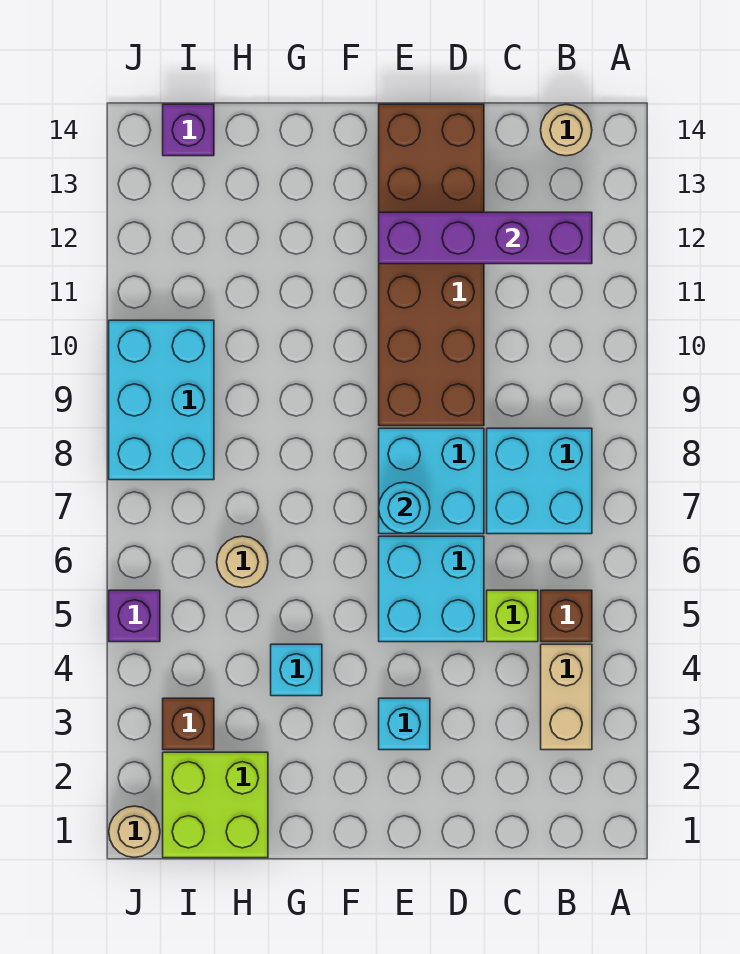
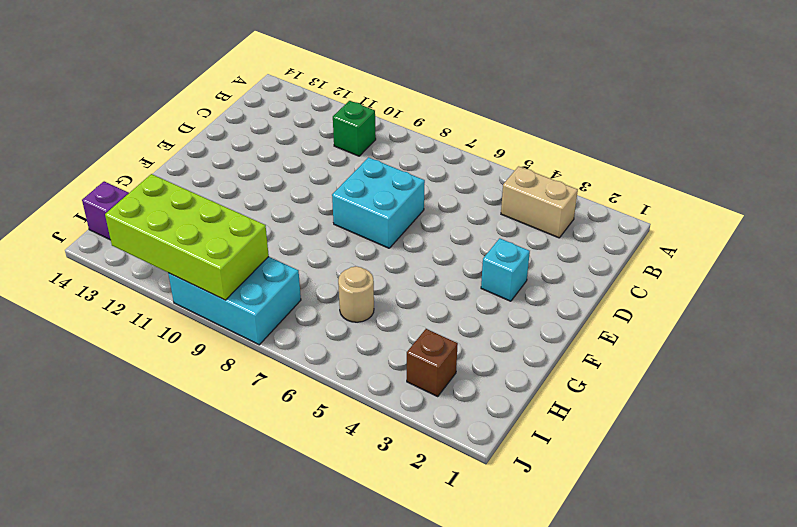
green 1x1 brick [333,101,376,156] -> none
lime 2x4 brick [105,174,269,300] -> none
none -> brown 1x1 brick [541,590,592,642]
none -> cyan 2x2 brick [487,428,592,534]
none -> tan 1x1 round brick [541,104,592,156]

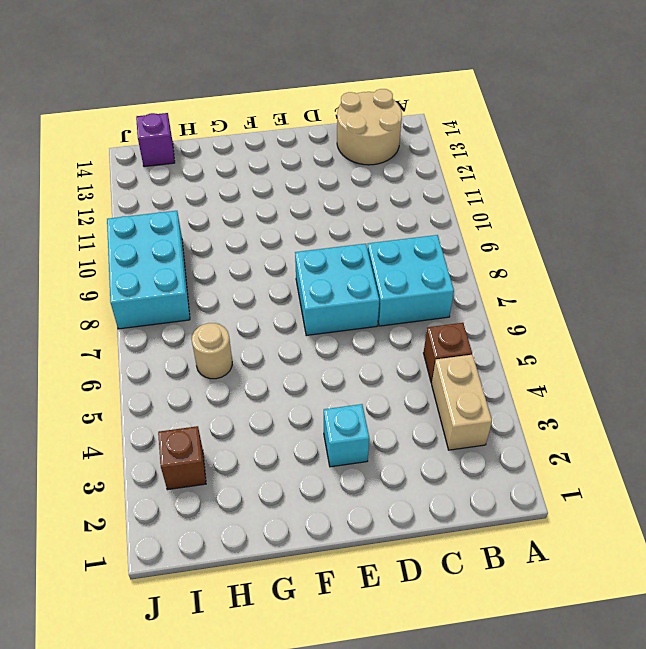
tan 2x2 round brick [337,89,402,165] -> tan 1x1 round brick [541,104,592,156]
none -> lime 1x1 brick [487,590,538,642]
none -> cyan 2x2 brick [379,536,484,642]
none -> brown 2x6 brick [379,104,484,426]

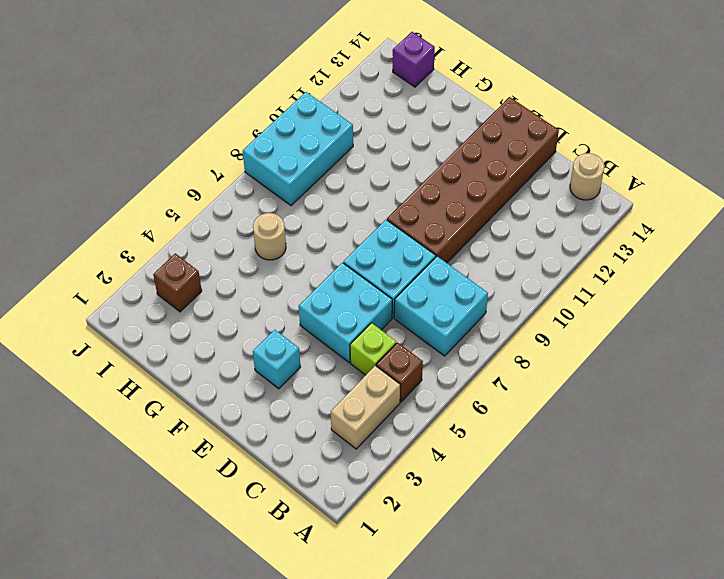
none -> cyan 1x1 brick [271,644,322,696]
none -> lime 2x2 brick [163,752,268,858]
none -> tan 1x1 round brick [109,806,160,858]

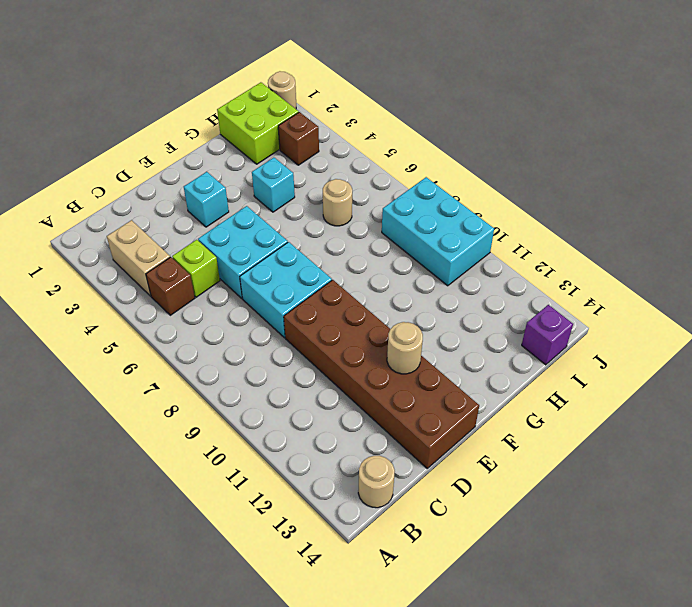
tan 1x1 round brick [387,322,423,374] -> purple 1x4 brick [379,212,592,264]
none -> cyan 2x2 brick [487,428,592,534]
none -> purple 1x1 brick [109,590,160,642]
none -> cyan 1x1 round brick [379,482,430,534]

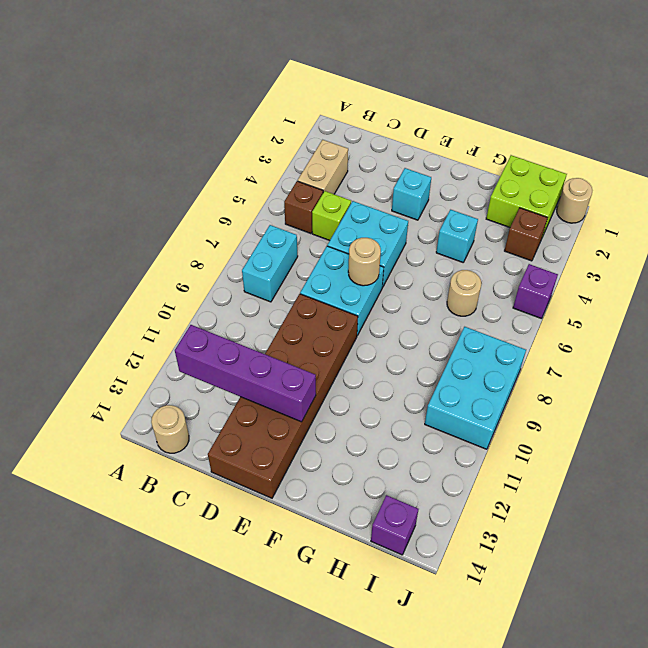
cyan 1x2 brick [242,225,298,302] -> cyan 2x2 brick [487,428,592,534]
tan 1x1 round brick [348,238,381,286] -> cyan 1x1 round brick [379,482,430,534]

